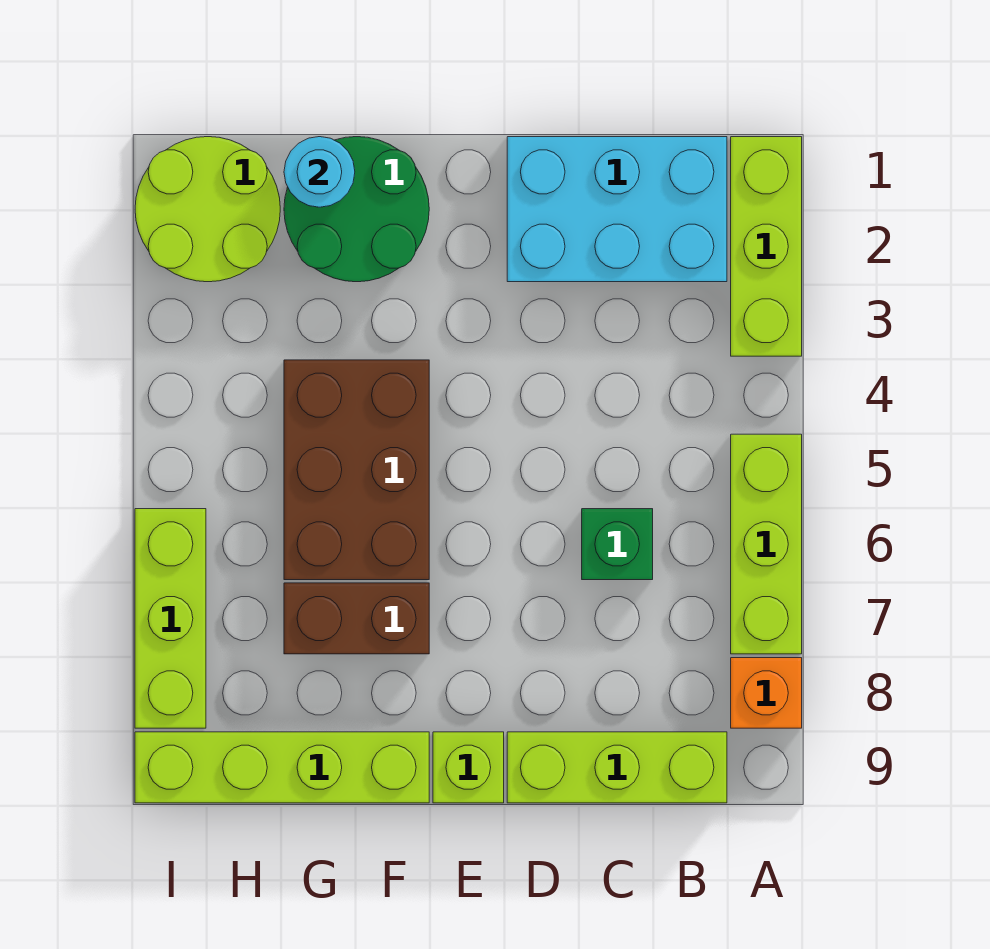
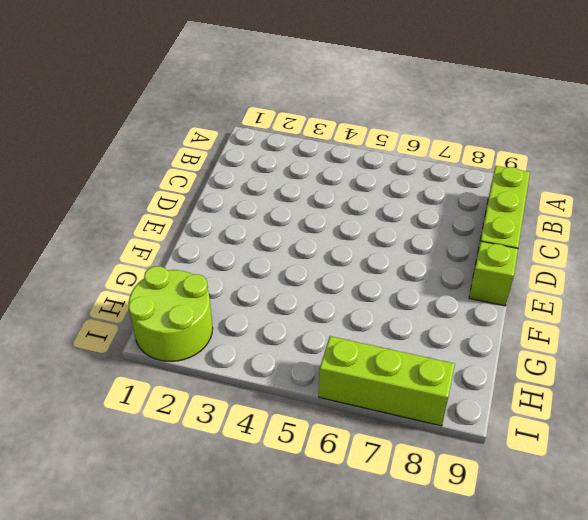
none -> lime 1x3 brick [731,137,802,356]
none -> lime 1x3 brick [731,434,802,654]
none -> orange 1x1 brick [731,658,802,728]

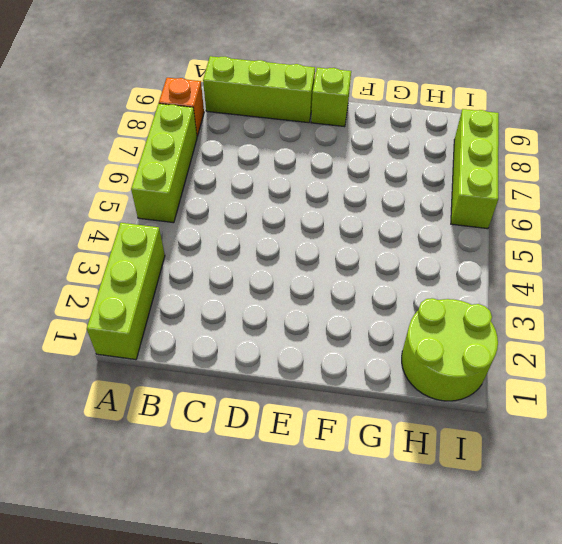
none -> cyan 2x3 brick [507,137,727,282]
none -> green 1x1 brick [582,509,653,580]
none -> green 2x2 round brick [284,137,429,282]

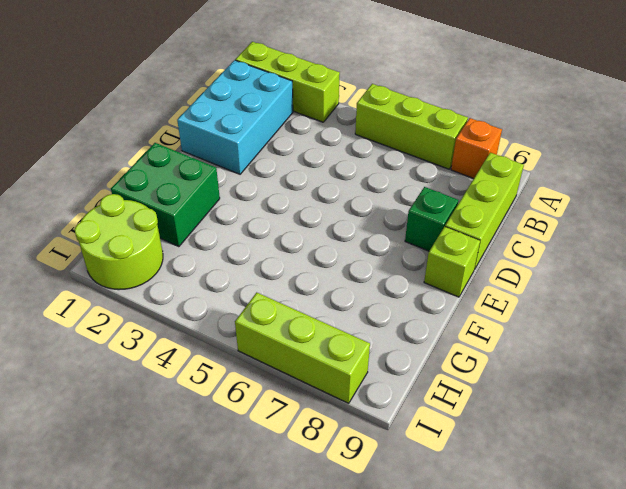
green 1x1 brick [405,187,458,251] -> green 1x1 brick moved to [582,509,653,580]
green 2x2 brick [111,143,220,247] -> green 2x2 round brick [284,137,429,282]
none -> brown 2x3 brick [284,360,429,580]
none -> brown 1x2 brick [284,583,429,654]
none -> lime 1x4 brick [135,732,429,803]

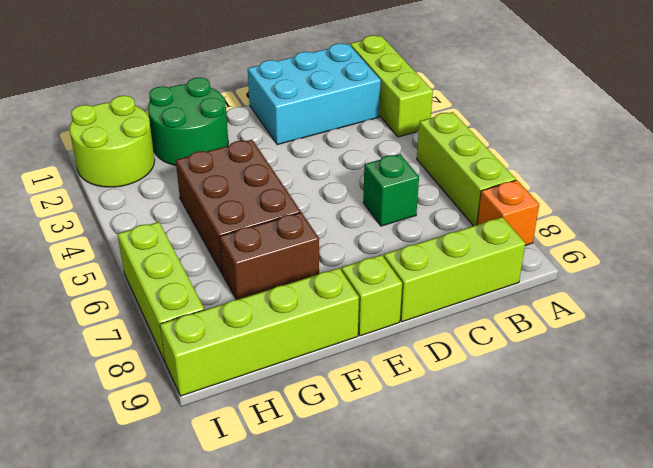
none -> cyan 1x1 round brick [284,137,355,207]

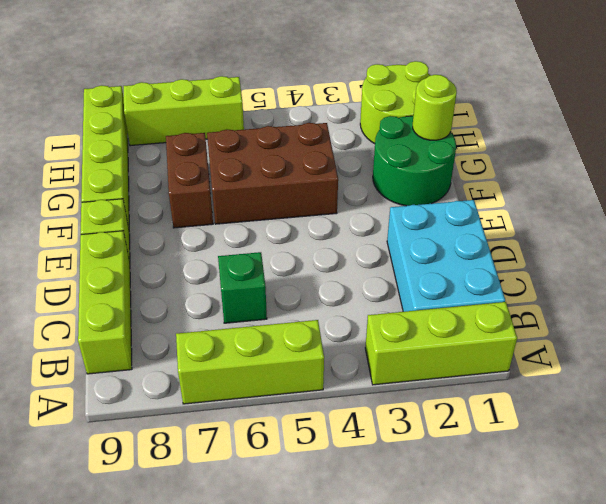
lime 1x1 round brick [413,75,457,140] -> cyan 1x1 round brick [284,137,355,207]
none -> orange 1x1 brick [731,658,802,728]

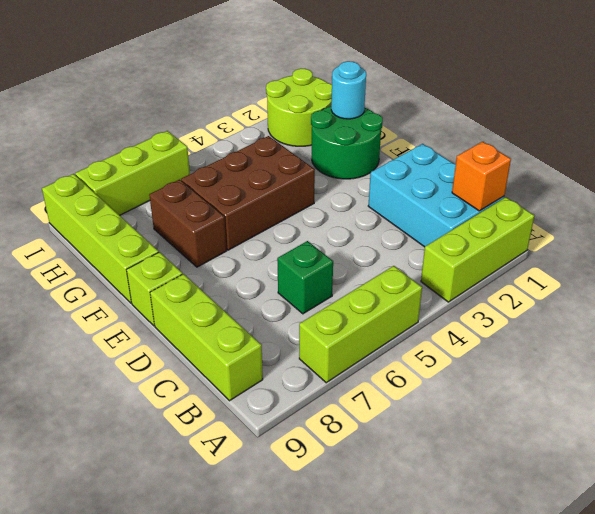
orange 1x1 brick [452,142,511,211] -> orange 1x1 brick moved to [731,658,802,728]

